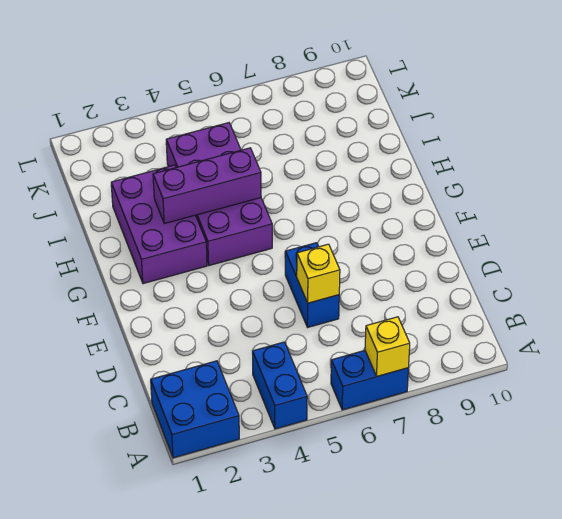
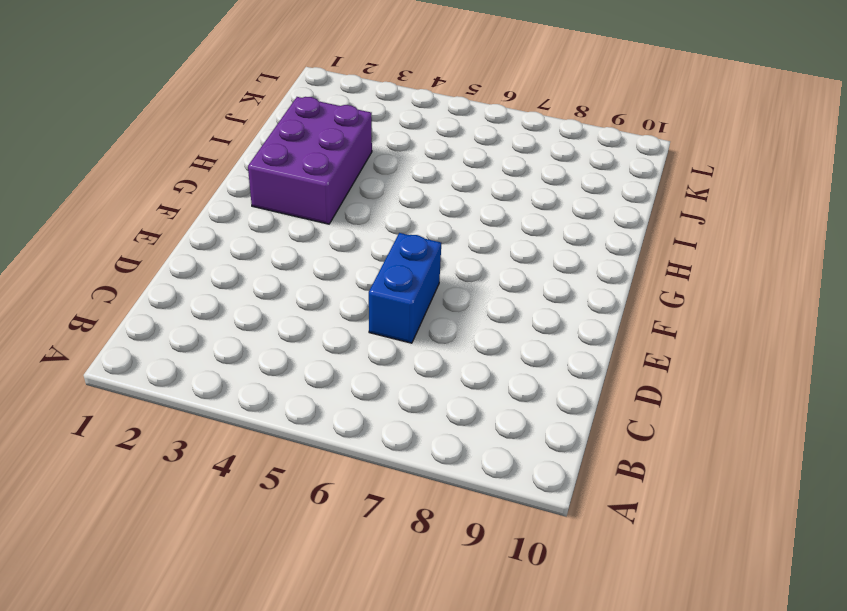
none -> blue 2x2 brick [151,361,239,458]
none -> blue 1x2 brick [253,342,307,429]

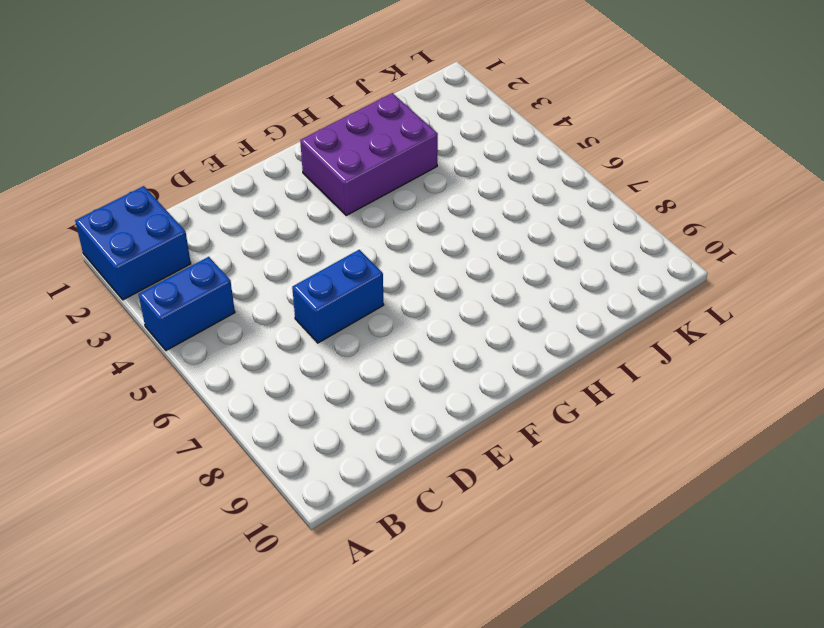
none -> blue 1x2 brick [331,350,408,410]
none -> purple 2x4 brick [166,123,272,265]

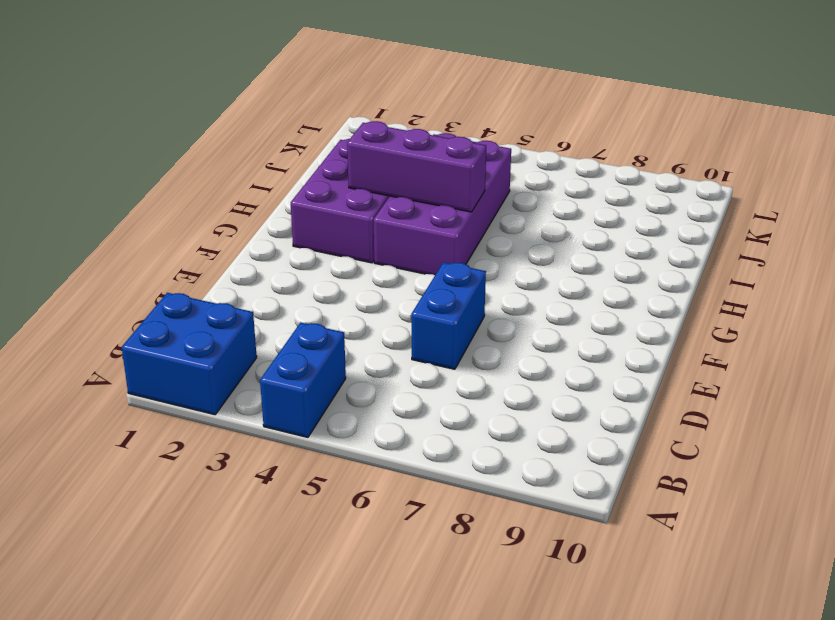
none -> blue 1x2 brick [331,350,408,410]
none -> yellow 1x1 brick [365,317,410,376]

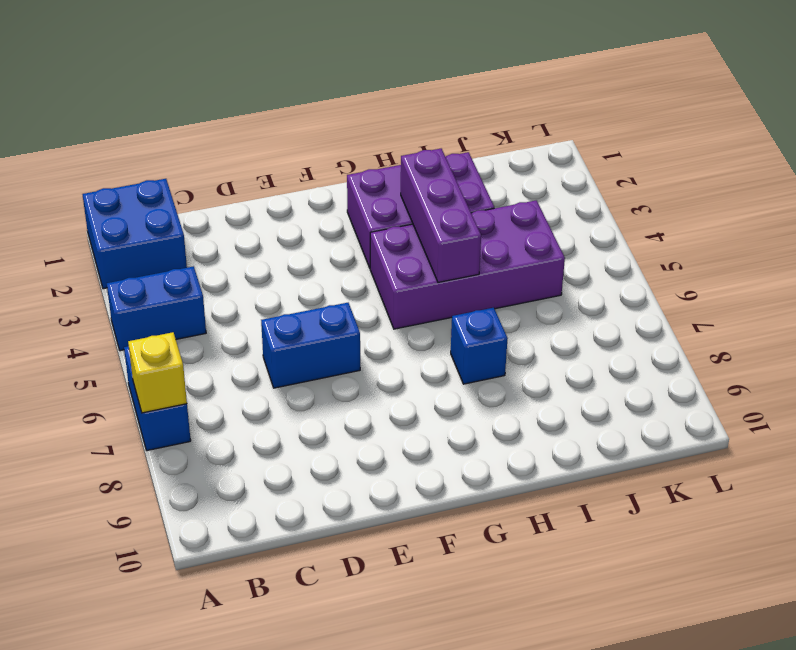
blue 1x1 brick [451,308,508,384] -> none
none -> yellow 1x1 brick [297,244,340,303]

